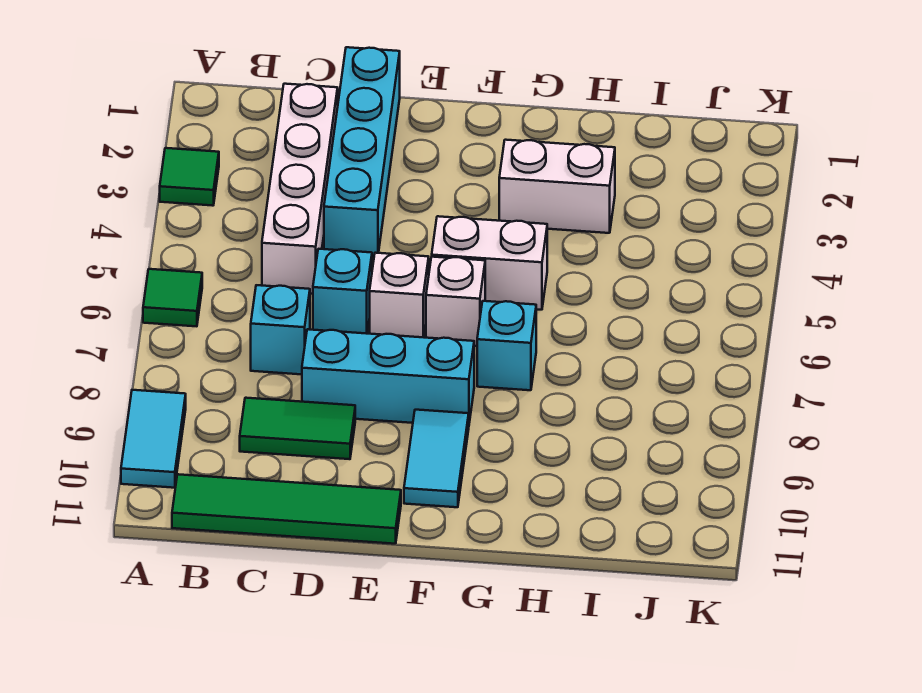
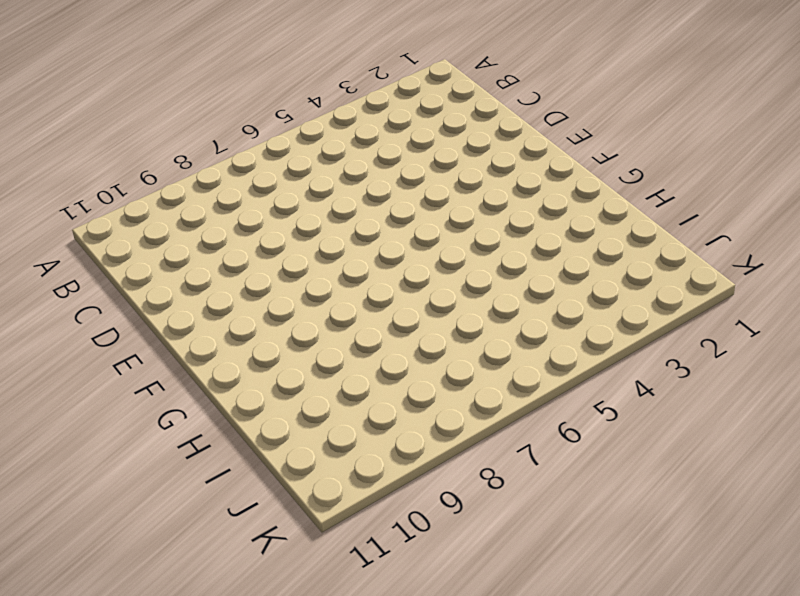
none -> green 1x1 tile [160,148,219,206]
none -> green 1x1 tile [143,269,202,326]
none -> cyan 1x2 tile [121,390,186,488]

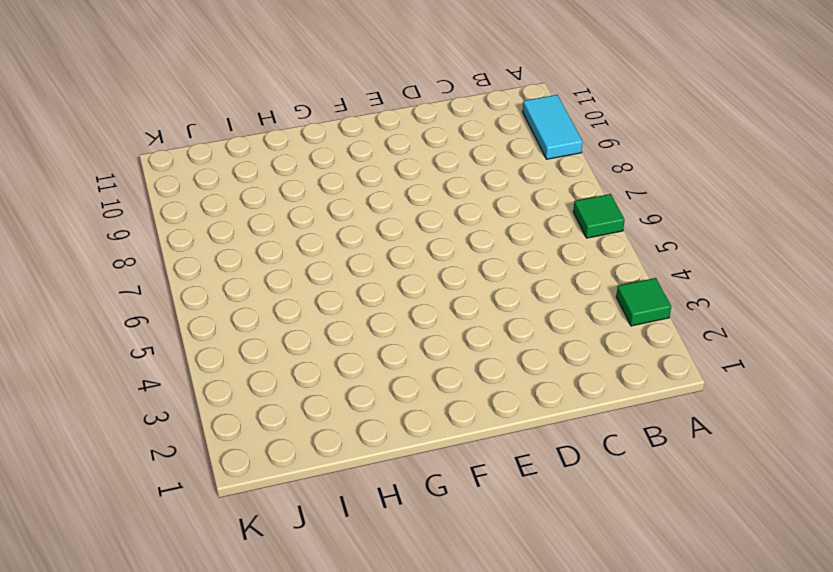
none -> green 1x4 tile [172,474,401,544]
none -> white 1x4 brick [262,84,338,294]
none -> cyan 1x1 brick [251,285,310,374]

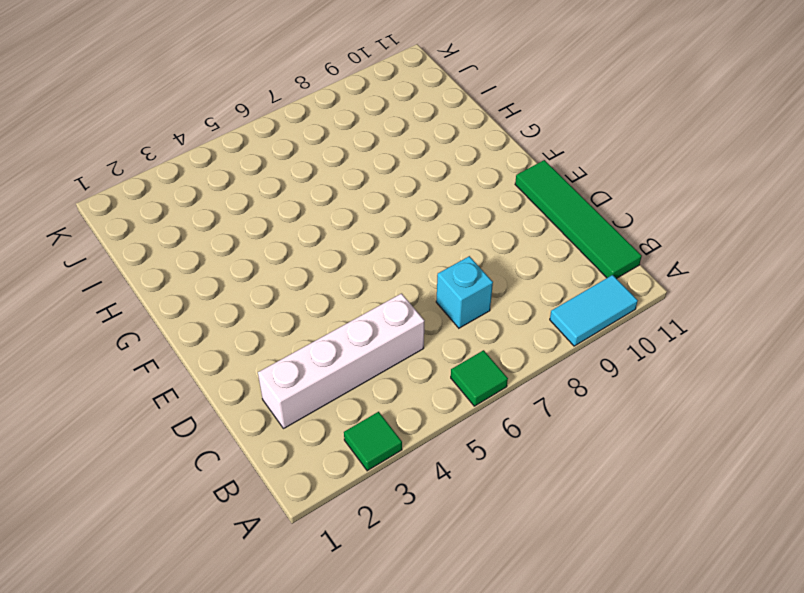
none -> green 1x2 tile [240,398,355,459]
none -> cyan 1x4 brick [324,47,400,257]
none -> cyan 1x1 brick [313,249,372,334]

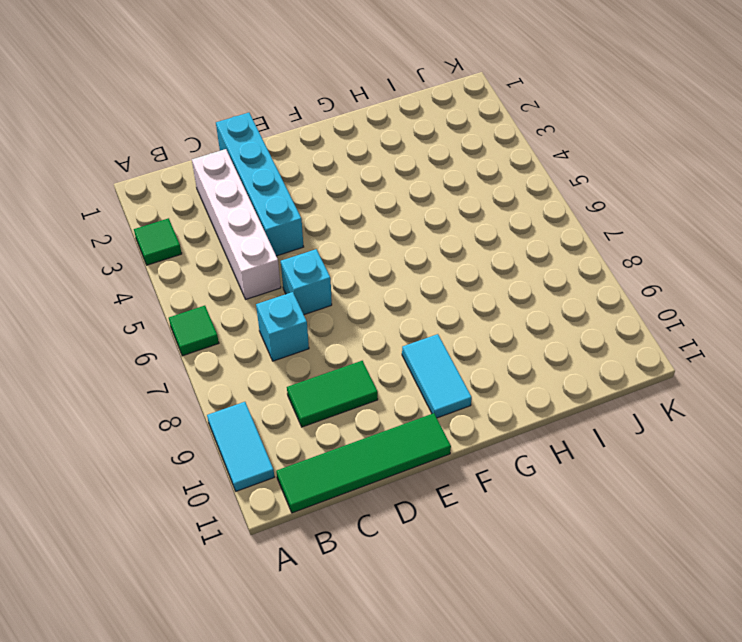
none -> cyan 1x3 brick [302,329,474,423]
none -> white 1x1 brick [370,253,429,337]
none -> white 1x2 brick [432,216,547,310]

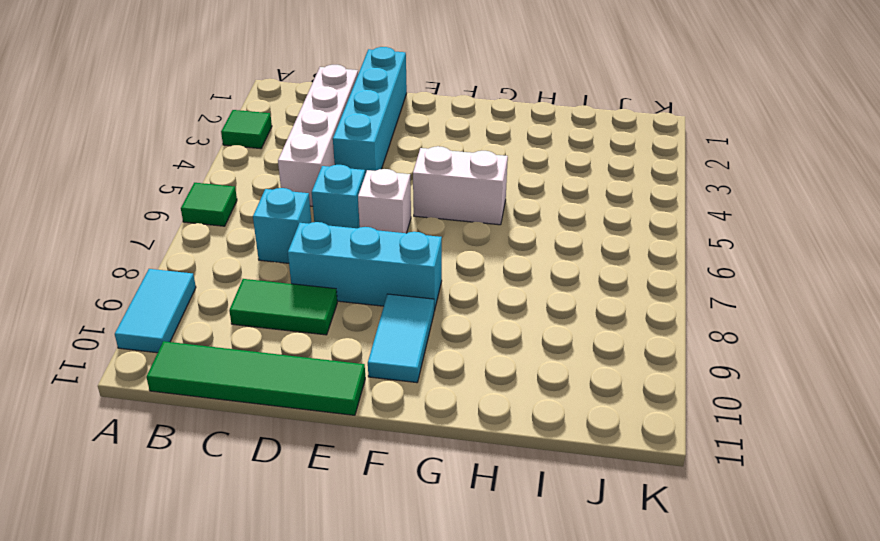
none -> white 1x1 brick [426,257,485,346]
none -> white 1x2 brick [499,140,615,233]
none -> cyan 1x1 brick [477,301,536,390]

